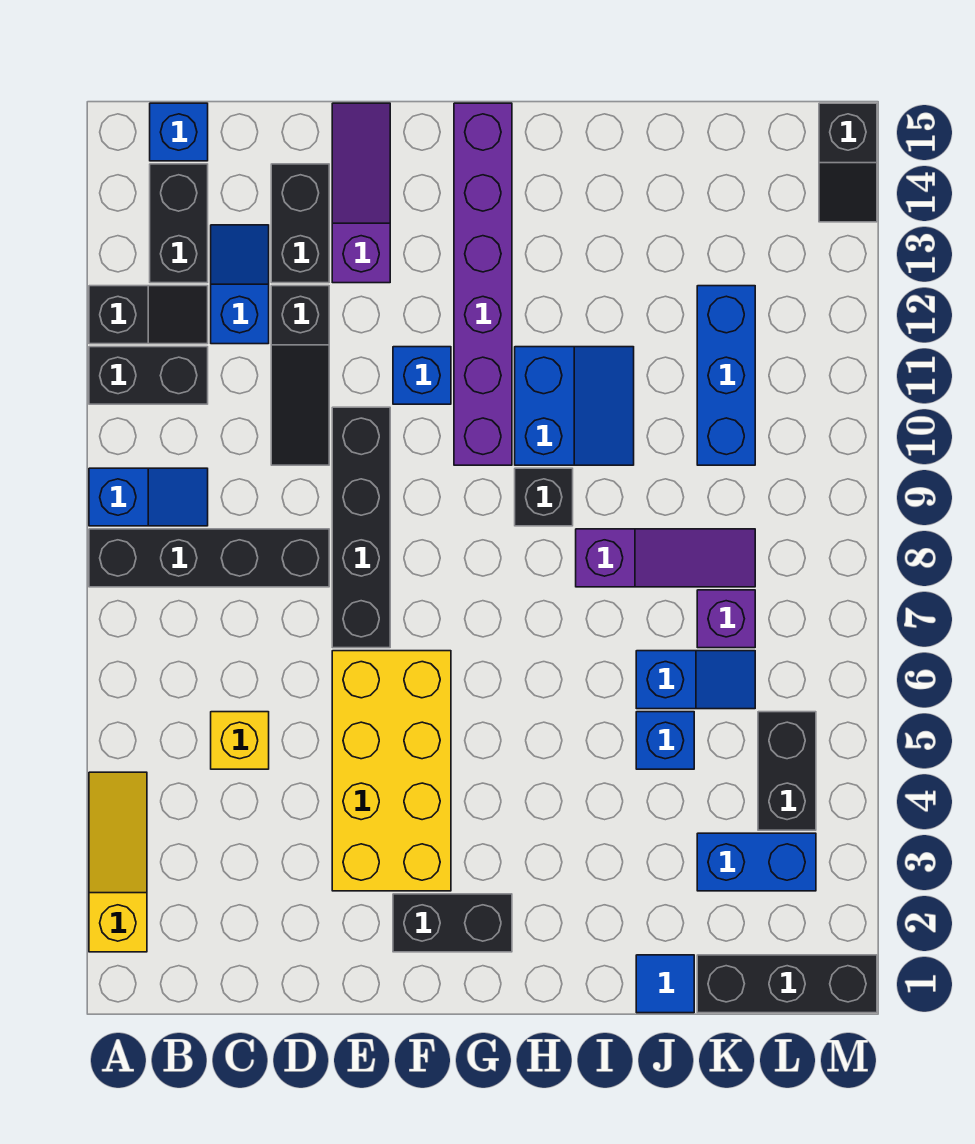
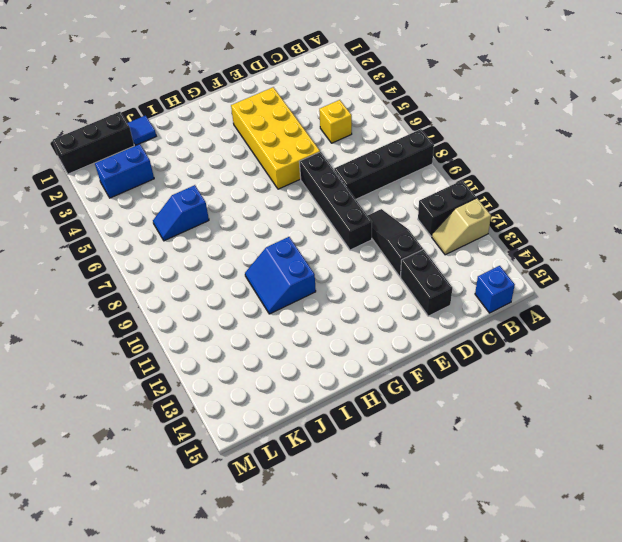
tan 1x2 slope [432,198,491,255] -> black 1x2 slope [89,286,208,344]
none -> yellow 1x3 slope [89,772,147,952]
none -> blue 1x2 slope [89,468,208,526]
none -> black 1x2 brick [150,164,208,283]

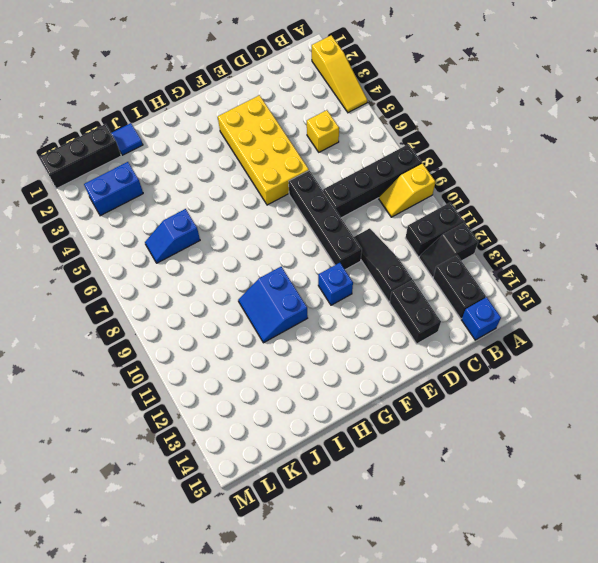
yellow 1x2 slope [379,163,435,217] -> blue 1x2 slope [89,468,208,526]
none -> blue 1x2 slope [211,225,269,344]
none -> purple 1x3 slope [332,103,390,283]
none -> black 1x2 brick [393,894,512,952]

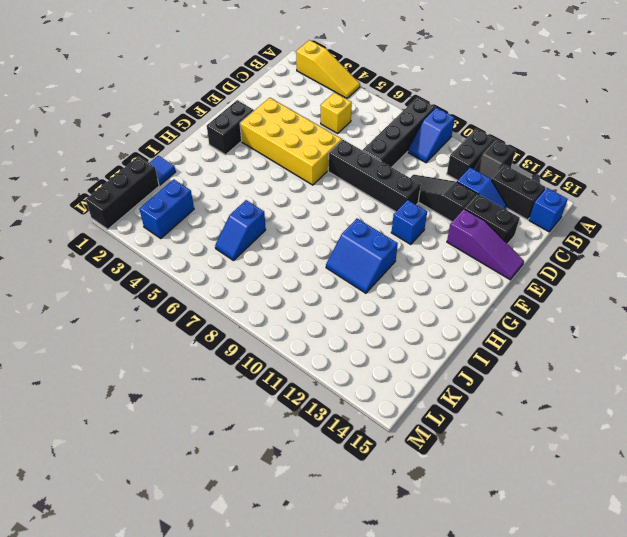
none -> purple 1x6 brick [454,103,512,465]
none -> black 1x1 brick [515,468,573,526]
none -> purple 1x3 slope [576,529,755,587]

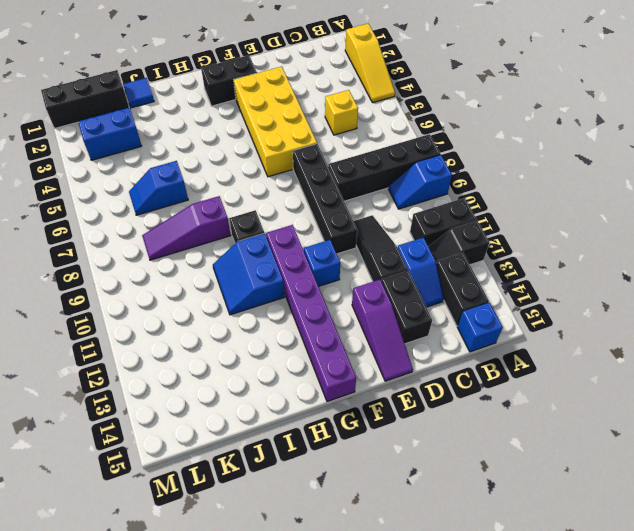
none -> blue 1x1 brick [636,712,694,769]
none -> purple 1x1 brick [697,590,755,648]
none -> blue 1x3 brick [697,286,755,465]

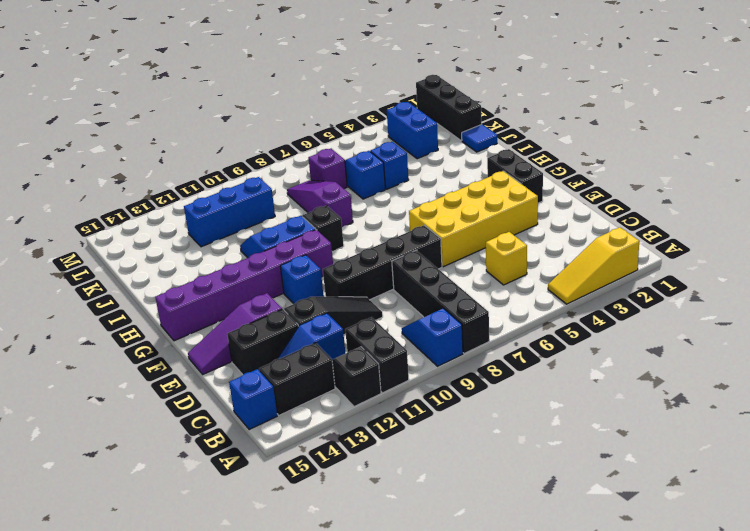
none -> black 1x2 brick [758,712,816,830]
none -> black 1x2 slope [819,103,877,222]

